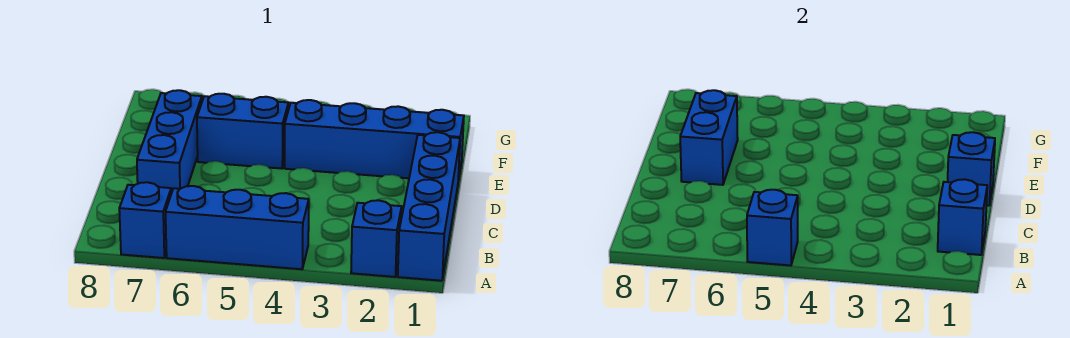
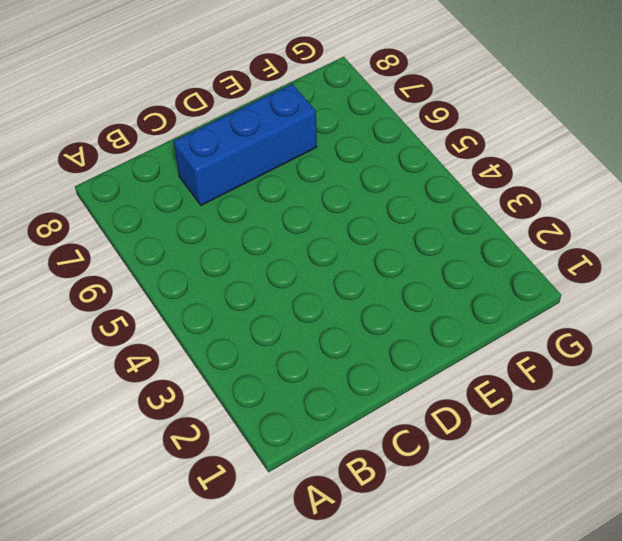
none -> blue 1x4 brick [398,132,460,281]
none -> blue 1x1 brick [351,200,402,277]

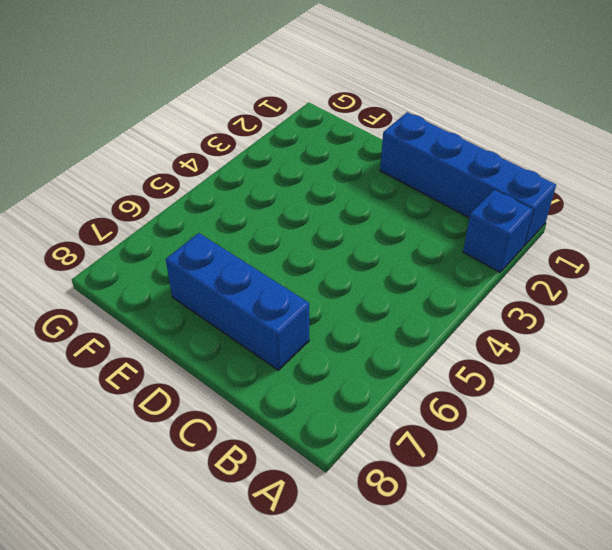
none -> blue 1x3 brick [166,186,309,269]
none -> blue 1x1 brick [119,182,171,258]

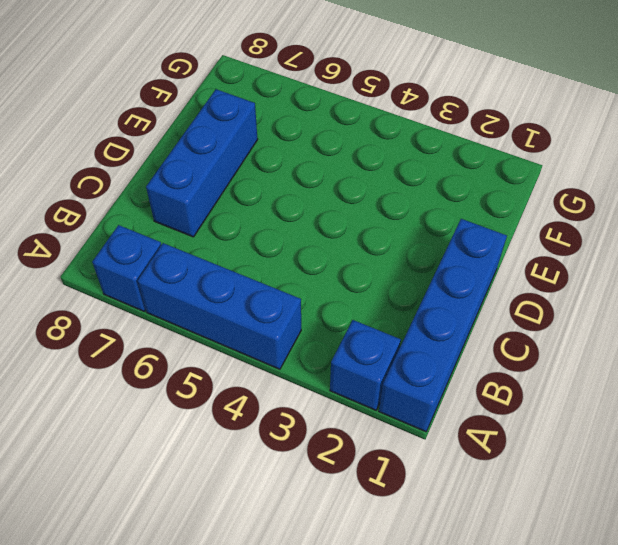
none -> blue 1x4 brick [285,100,464,181]
none -> blue 1x2 brick [197,94,288,169]

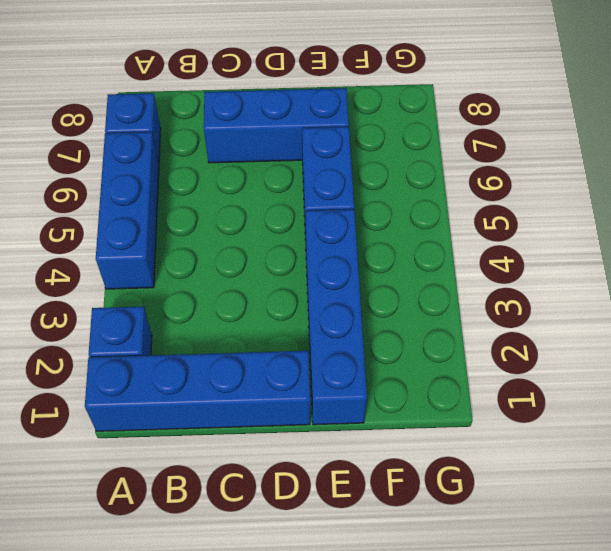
none -> blue 1x1 brick [747,190,798,266]
none -> blue 1x1 brick [938,179,987,255]

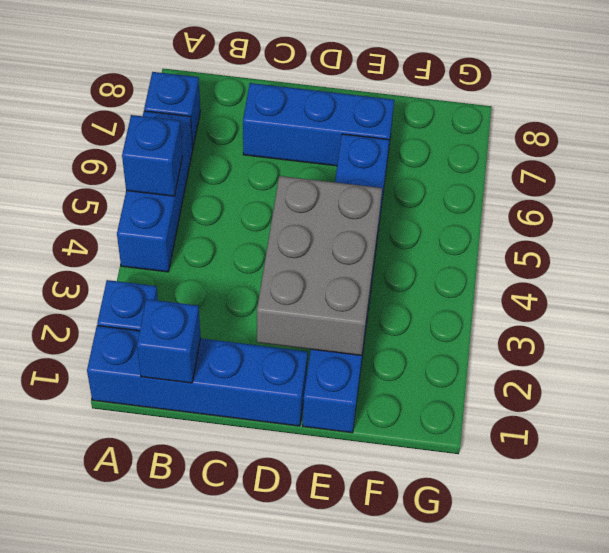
grey 2x3 brick [257,176,382,355] -> none
none -> blue 1x1 brick [948,132,995,206]
none -> blue 1x2 brick [680,90,738,185]

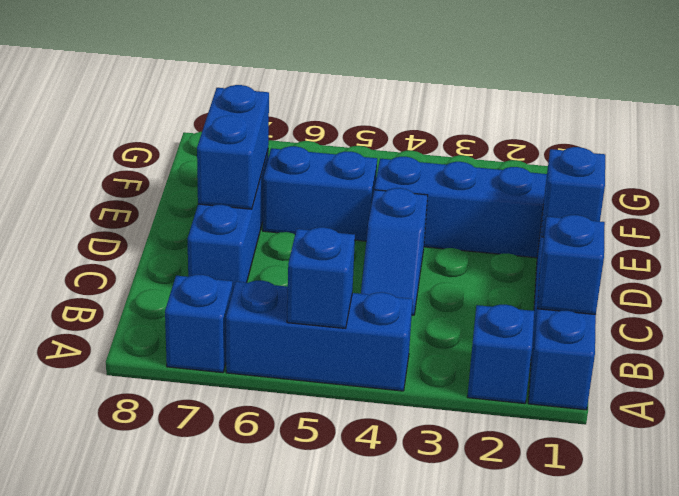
blue 1x2 slope [361,188,428,315] -> none

